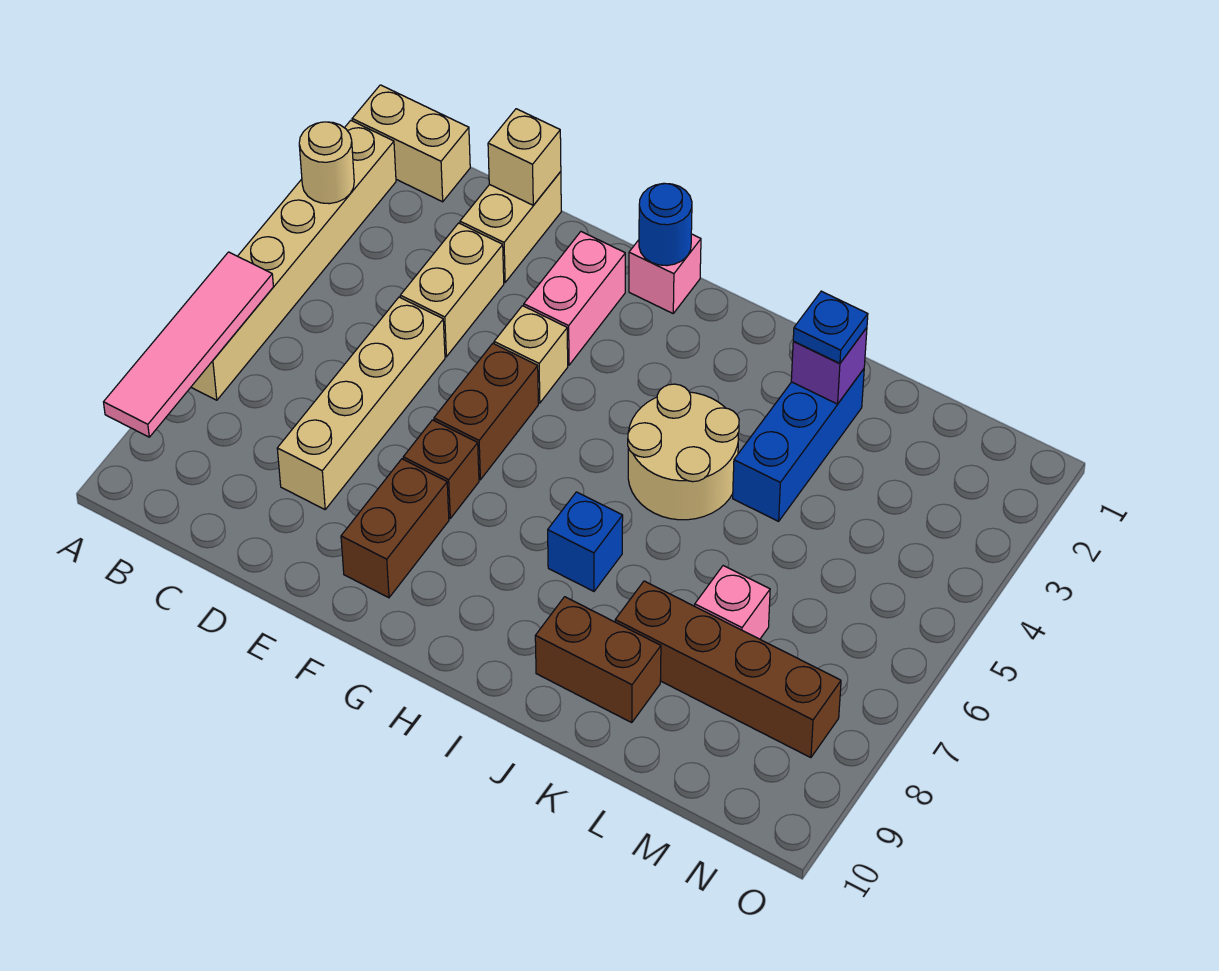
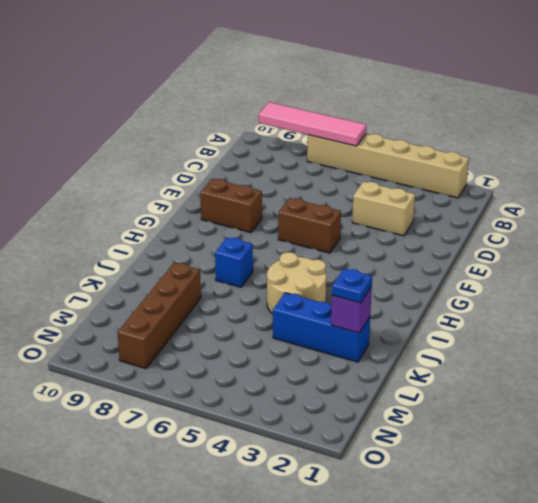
none -> tan 1x2 brick [352,85,470,202]
none -> tan 1x2 brick [460,172,561,282]
none -> tan 1x4 brick [277,297,445,509]

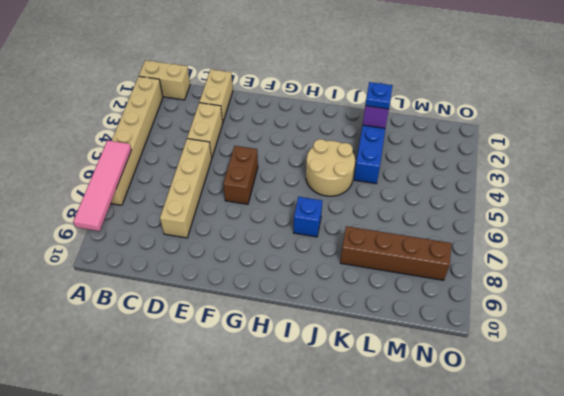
none -> pink 1x2 brick [524,232,625,365]
none -> tan 1x1 brick [494,306,568,403]
none -> brown 1x1 brick [403,420,479,518]

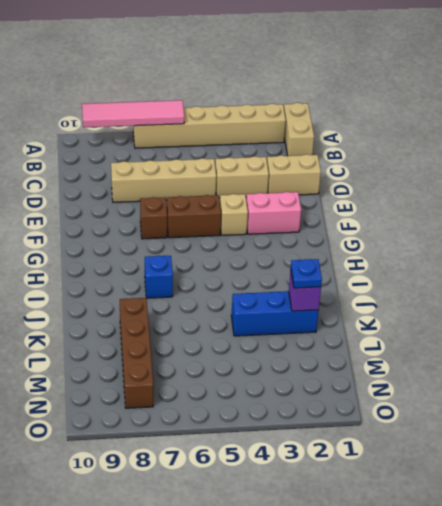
none -> brown 1x2 brick [341,459,449,598]
none -> pink 1x1 brick [629,234,701,313]
none -> tan 2x2 round brick [628,384,739,520]

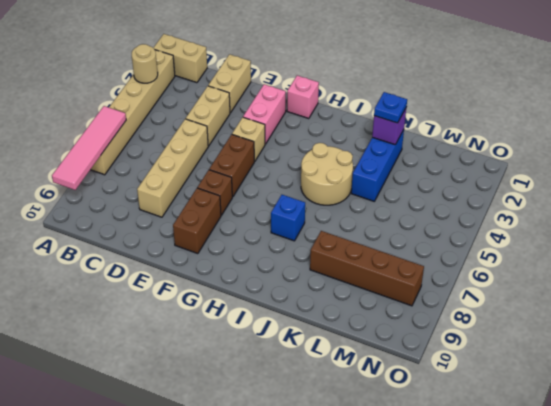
none -> brown 1x2 brick [535,597,661,723]
none -> pink 1x1 brick [695,566,770,639]
none -> tan 1x1 brick [488,109,561,205]

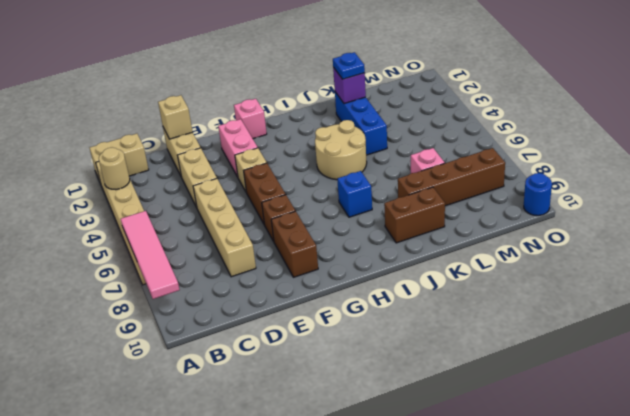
blue 1x1 round brick [524,173,552,216] -> blue 1x1 round brick moved to [639,183,692,266]

